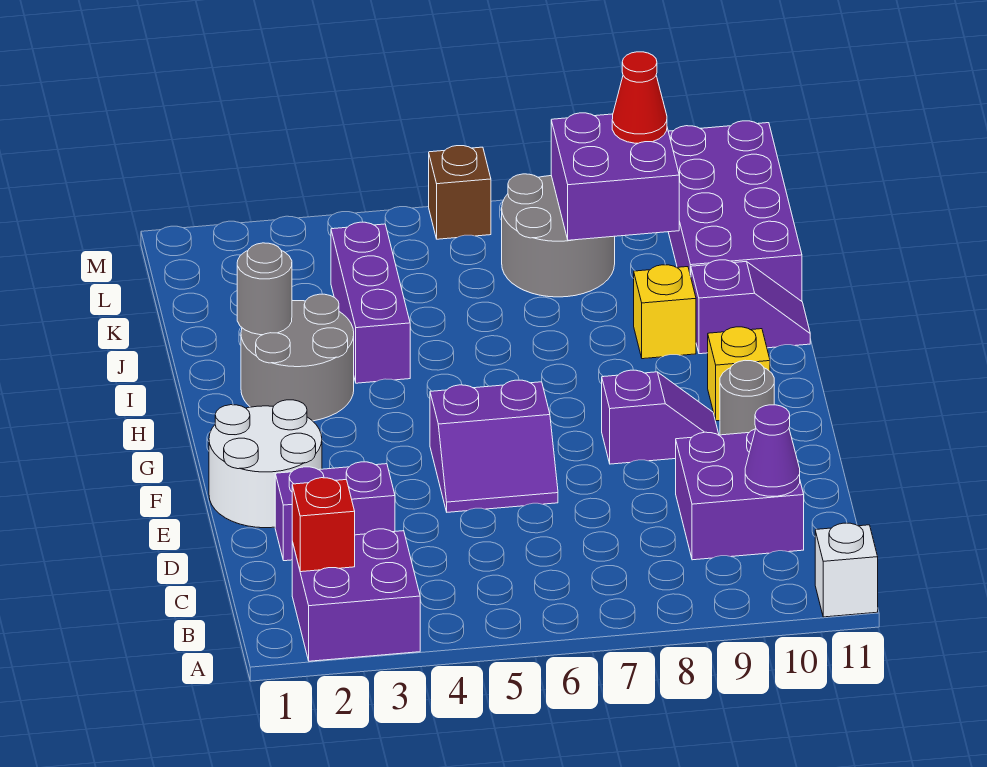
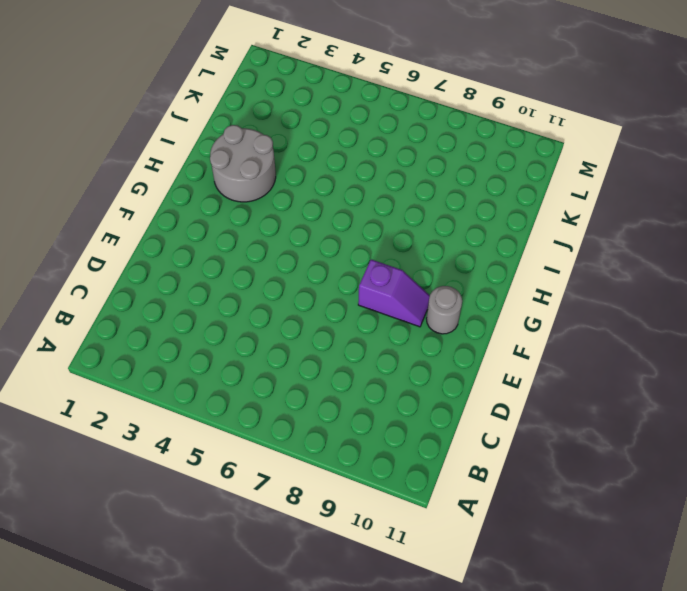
none -> purple 2x2 brick [292,529,420,661]
none -> white 1x1 brick [815,523,878,617]
none -> purple 2x2 brick [676,429,804,560]

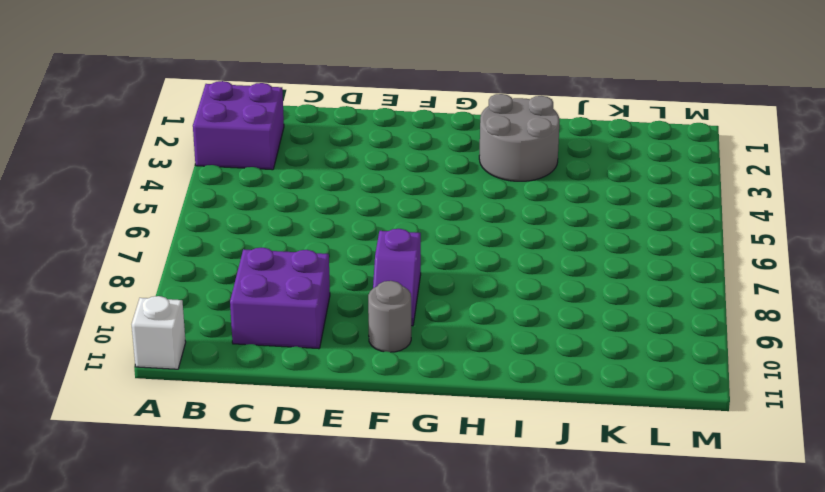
none -> purple 1x2 brick [275,462,395,561]
none -> white 2x2 round brick [209,400,322,528]
none -> purple 2x2 slope [430,380,558,512]

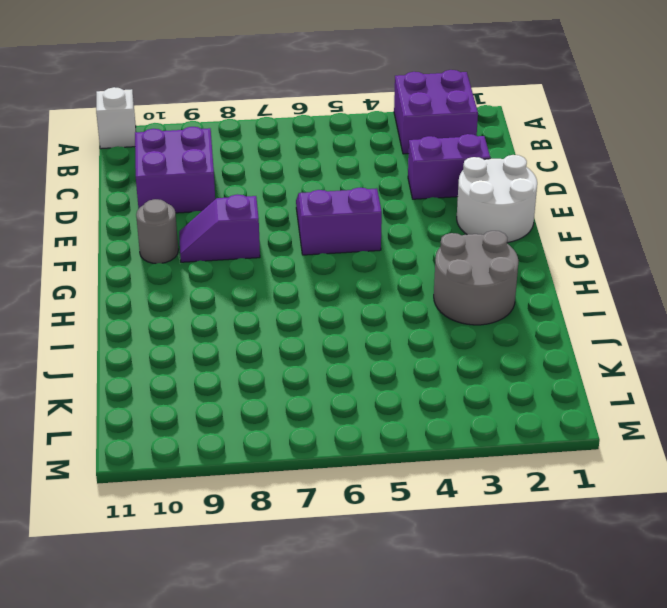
none -> yellow 1x1 brick [708,327,770,421]
none -> purple 1x3 brick [331,222,410,383]
none -> yellow 1x1 brick [634,265,696,359]

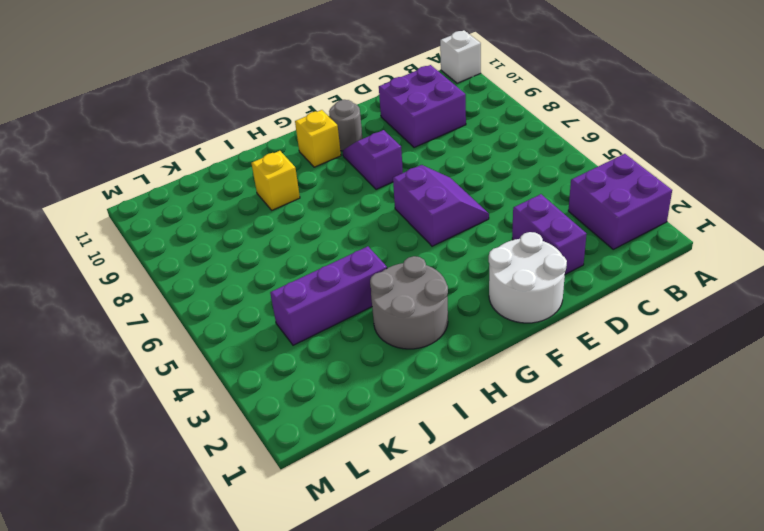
none -> purple 1x2 slope [691,260,810,354]
none -> purple 2x4 brick [668,121,802,301]
none -> grey 2x2 round brick [502,174,615,297]

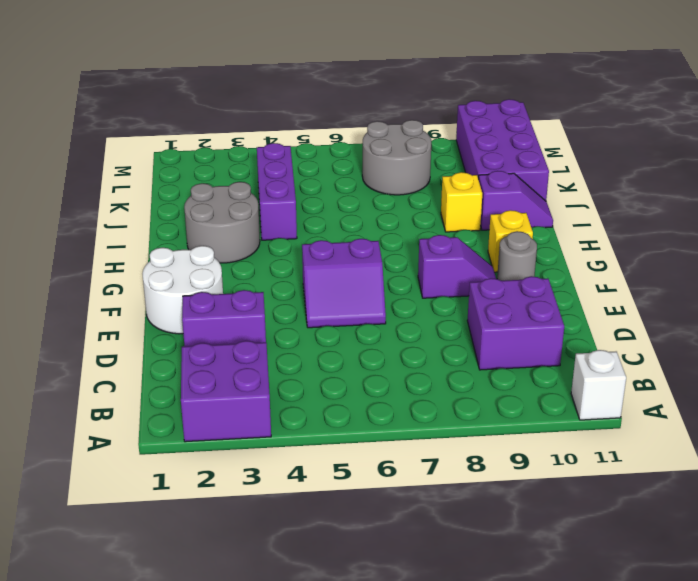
none -> brown 1x1 brick [429,146,491,239]
none -> red 1x1 brick [292,478,355,572]
none -> purple 1x1 cone [745,405,800,496]

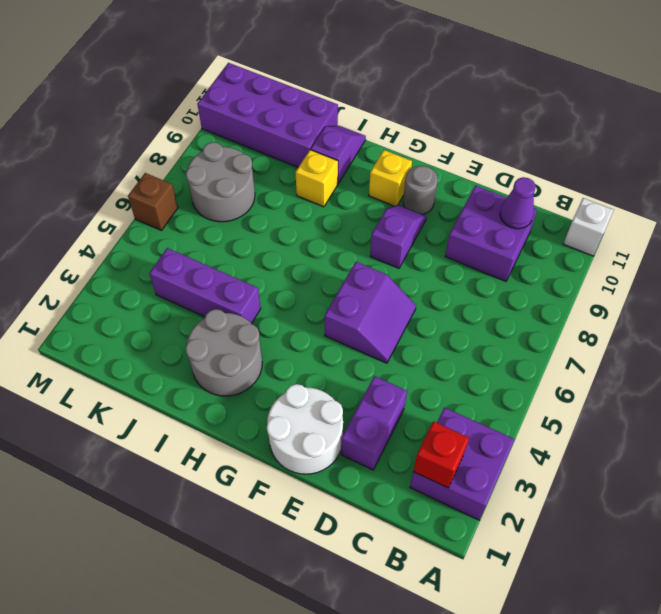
none -> grey 1x1 round brick [237,243,292,335]
none -> purple 2x2 brick [551,113,679,240]
none -> red 1x1 cone [612,52,667,143]

